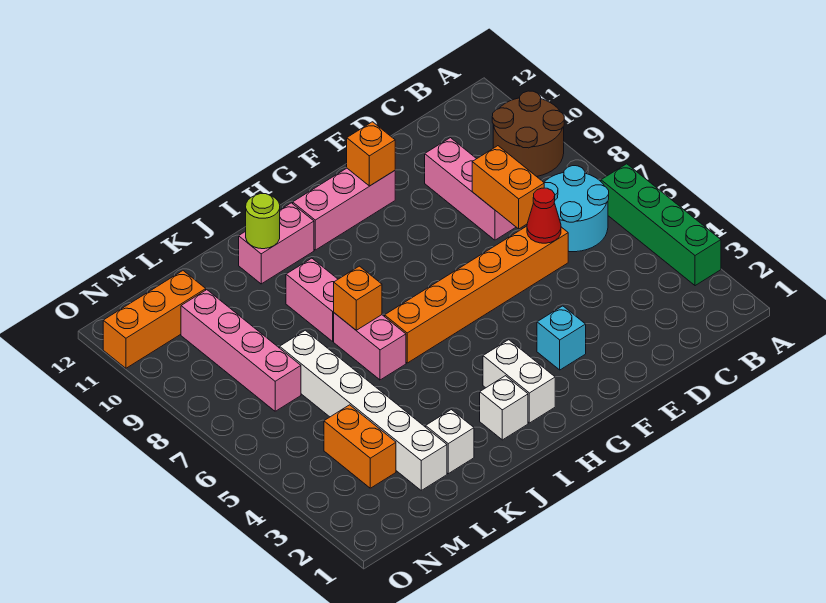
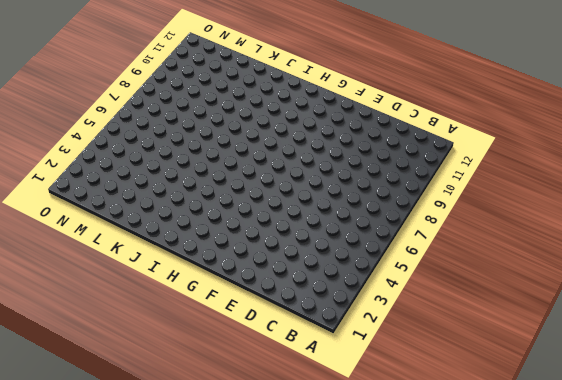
none -> green 1x4 brick [601,164,721,286]
none -> brown 2x2 round brick [492,91,564,177]
none -> cyan 2x2 round brick [544,166,609,252]

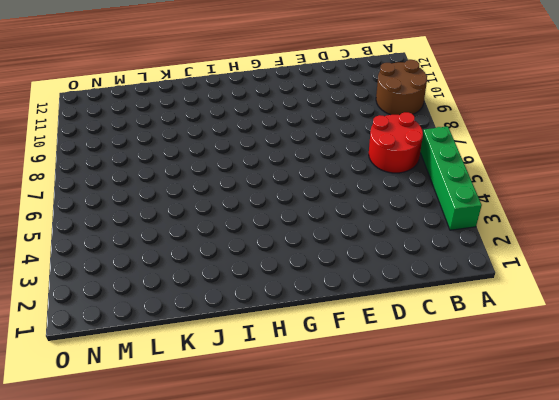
red 2x2 round brick [369,112,423,173] -> cyan 2x2 round brick [544,166,609,252]
none -> orange 1x6 brick [385,226,568,363]
none -> pink 1x3 brick [425,138,516,240]
none -> cyan 1x1 brick [537,306,586,370]

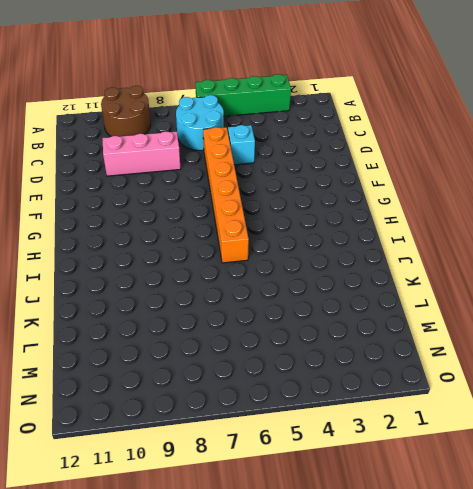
cyan 1x1 brick [228,125,255,165] -> cyan 1x1 brick moved to [537,306,586,370]
none -> pink 1x3 brick [293,168,395,250]
none -> white 1x2 brick [483,340,555,423]
none -> white 1x1 brick [480,376,528,440]

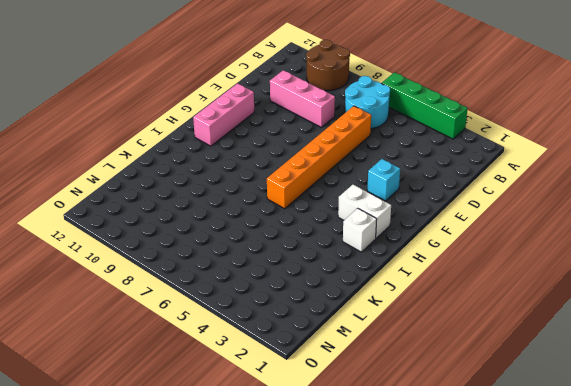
none -> pink 1x2 brick [239,203,314,284]
none -> pink 1x2 brick [334,313,406,380]
none -> pink 1x2 brick [286,258,338,341]

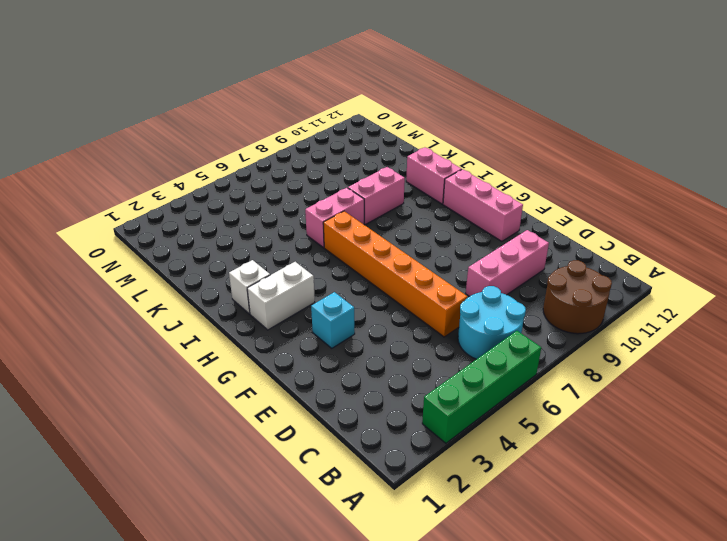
none -> white 1x1 brick [426,410,474,474]
none -> white 1x6 brick [280,330,447,490]
none -> orange 1x2 brick [324,405,396,488]

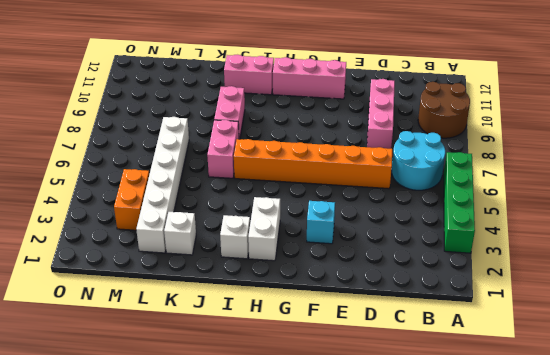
none -> pink 1x4 brick [181,290,301,411]
none -> orange 1x3 brick [103,271,206,368]
none -> red 1x1 cone [527,188,561,243]

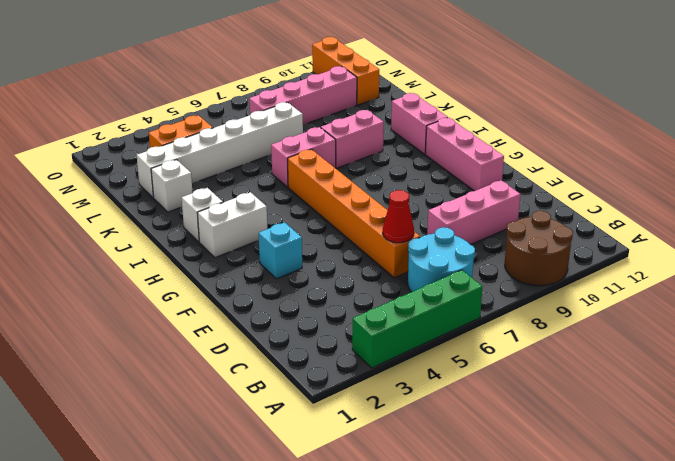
none -> orange 1x2 brick [472,146,544,229]
none -> orange 1x1 brick [347,122,395,186]
none -> orange 1x1 brick [334,266,382,330]

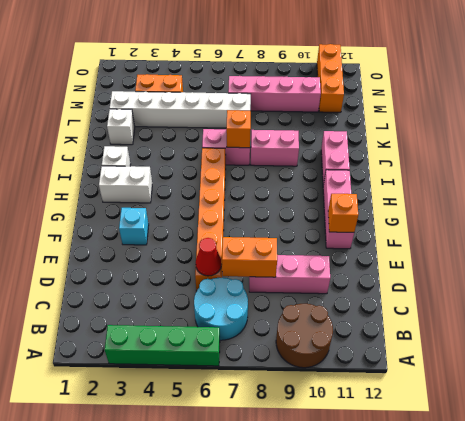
none -> lime 1x1 round brick [246,194,280,249]

